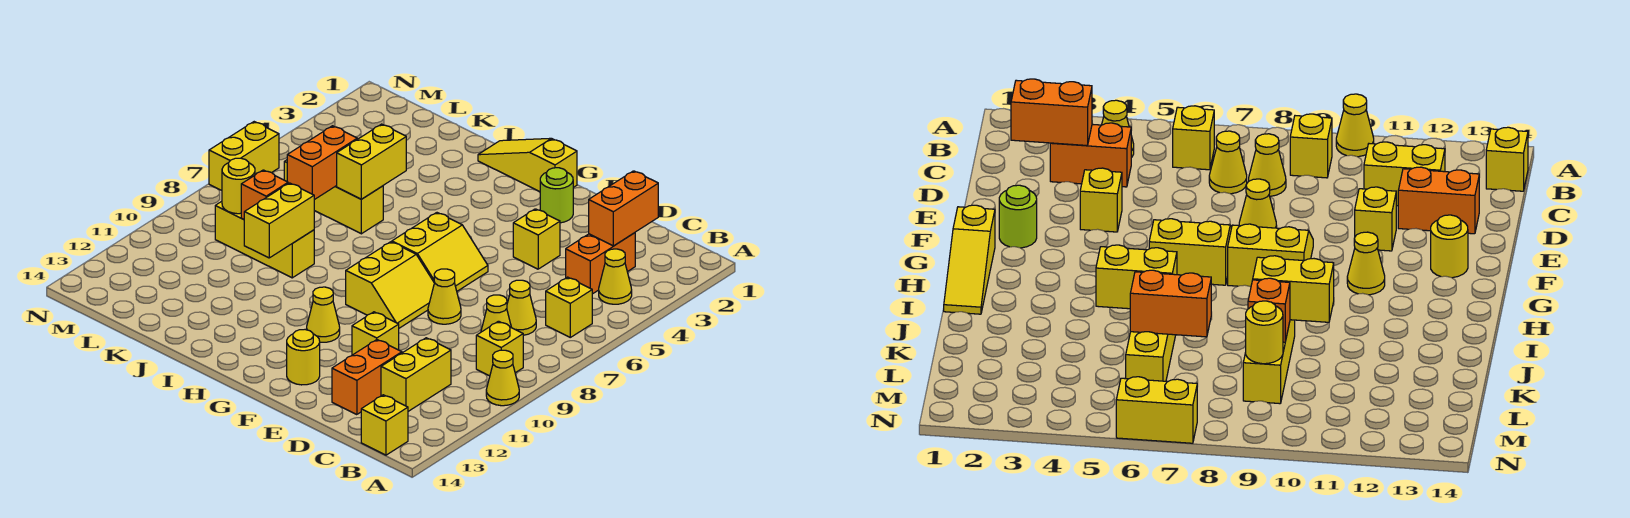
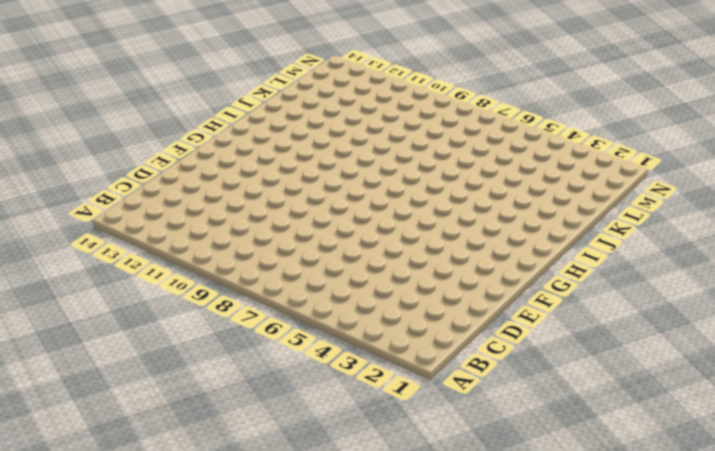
none -> yellow 1x1 cone [486,350,519,406]
none -> yellow 1x1 cone [599,249,632,304]
none -> yellow 1x1 brick [546,277,592,337]

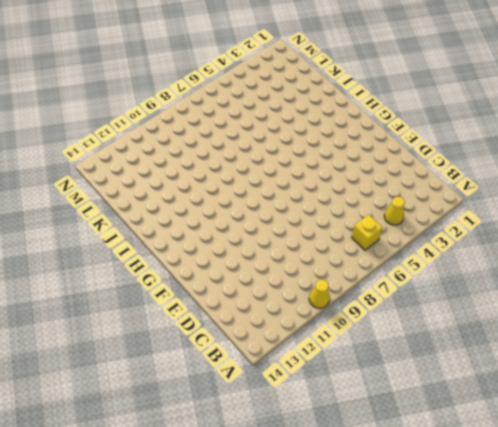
none -> yellow 1x1 brick [476,321,523,376]
none -> yellow 1x1 brick [361,395,408,455]
none -> orange 1x2 brick [566,233,635,294]

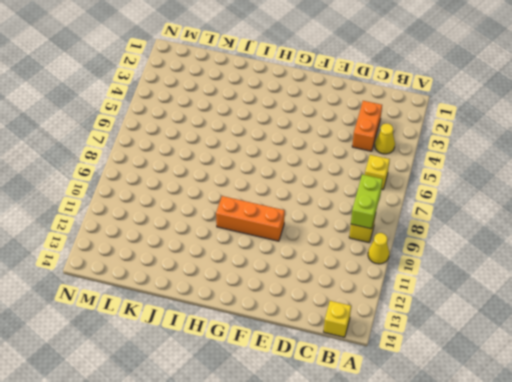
lime 1x2 brick [351,175,383,229] -> none
orange 1x3 brick [216,196,285,241] -> none
none -> yellow 1x1 cone [507,280,536,335]
none -> yellow 1x1 cone [481,295,511,332]
none -> yellow 1x2 brick [381,338,451,411]

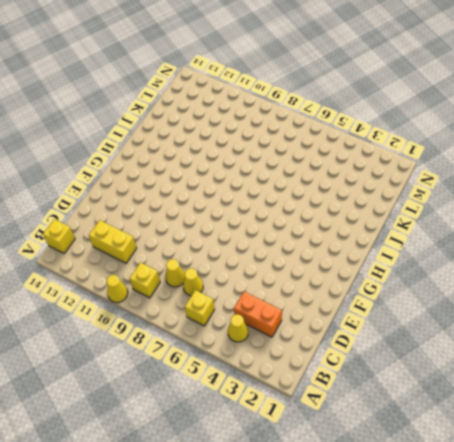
none -> orange 1x2 brick [332,340,402,415]
none -> yellow 1x1 brick [513,209,560,269]
none -> yellow 1x1 cone [428,269,461,324]

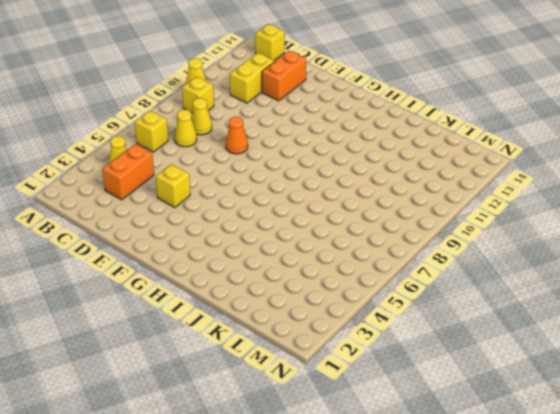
orange 1x1 cone [226,117,248,154] -> yellow 1x1 cone [428,269,461,324]
none -> yellow 1x1 brick [352,312,399,355]
none -> lime 1x1 round brick [540,168,573,223]
none -> yellow 2x2 slope [392,213,488,291]

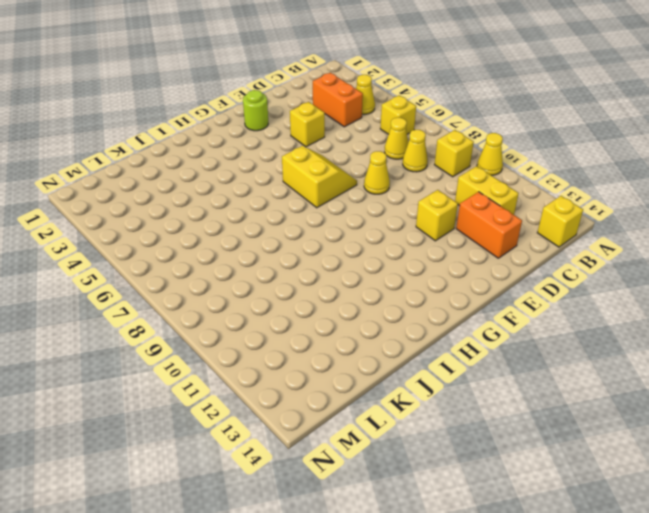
none -> yellow 2x2 slope [346,242,434,328]
none -> yellow 1x1 round brick [287,330,320,385]
none -> yellow 1x3 slope [478,138,577,192]

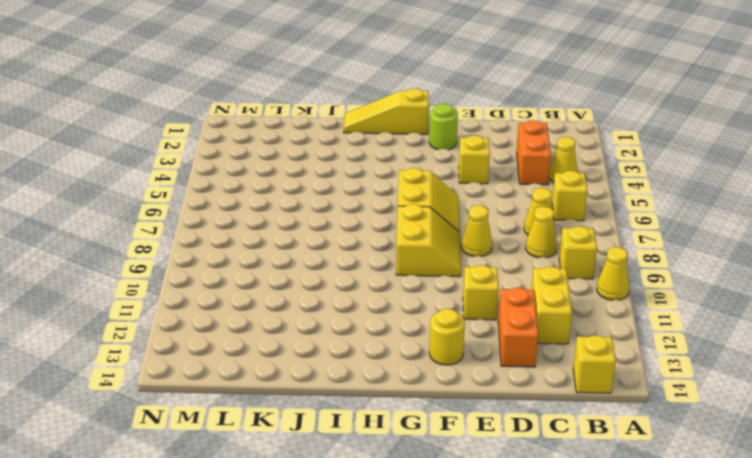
none -> yellow 1x1 cone [307,287,340,342]
none -> yellow 1x3 brick [284,160,383,234]
none -> yellow 1x3 brick [215,201,314,278]

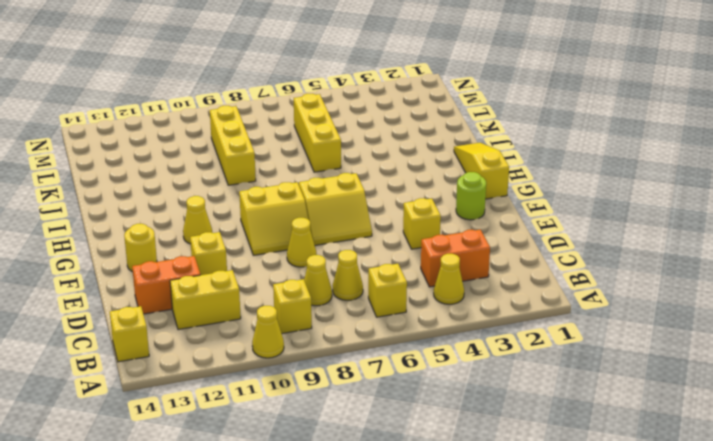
none -> yellow 1x2 brick [209,122,279,190]
none -> orange 1x2 brick [589,171,658,246]
none -> yellow 1x2 brick [337,124,406,199]

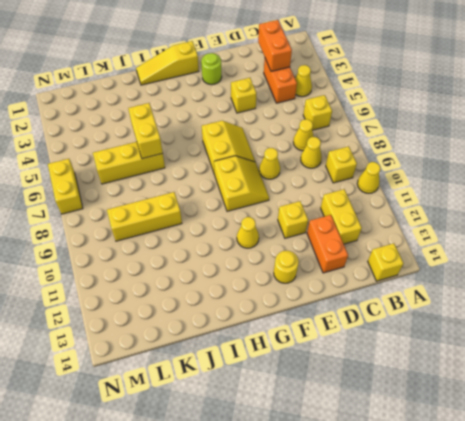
none -> yellow 1x2 brick [244,183,314,258]
none -> orange 1x2 brick [287,126,357,200]
none -> orange 1x1 brick [241,170,288,219]

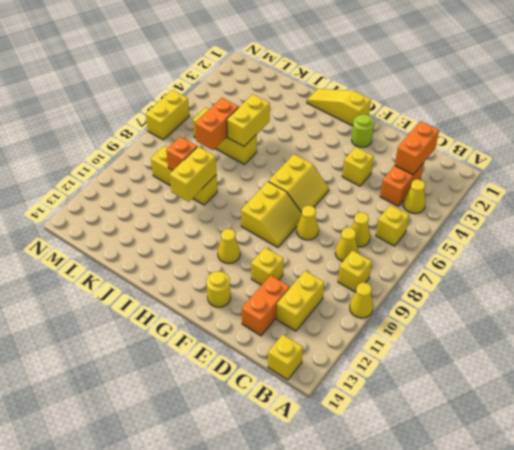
none -> yellow 1x1 round brick [222,158,255,214]

